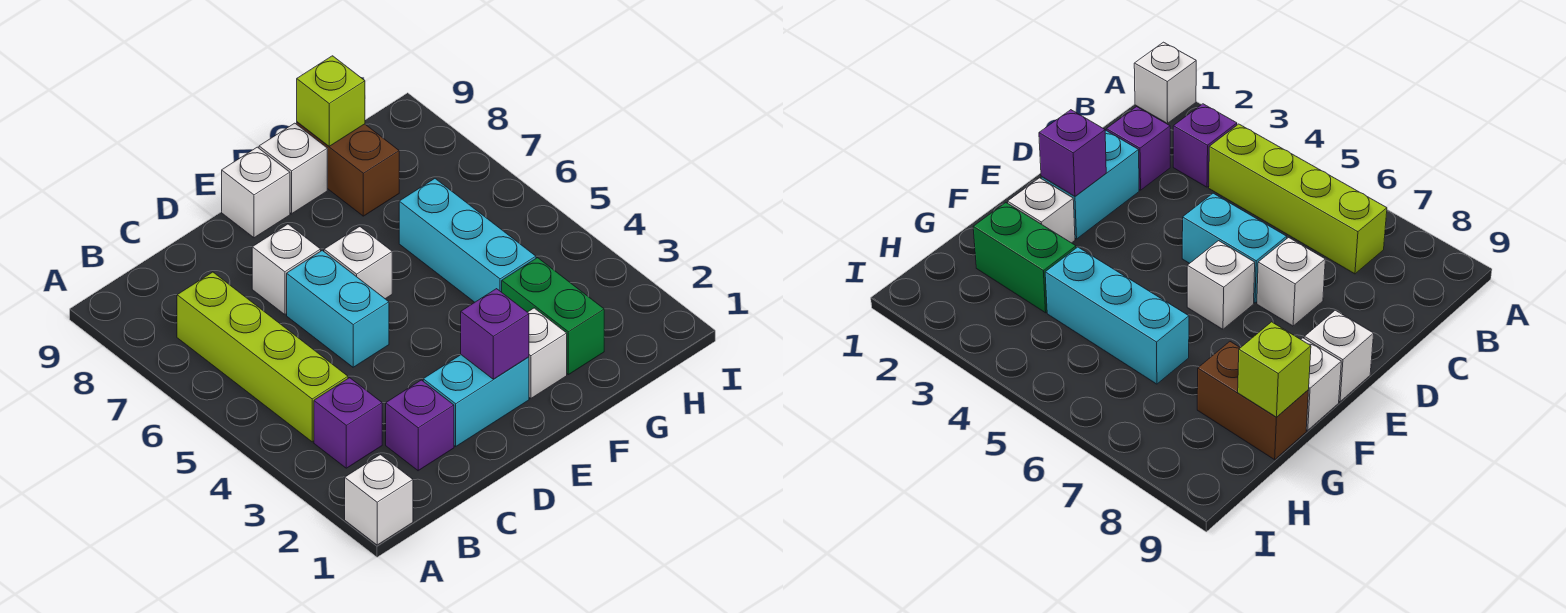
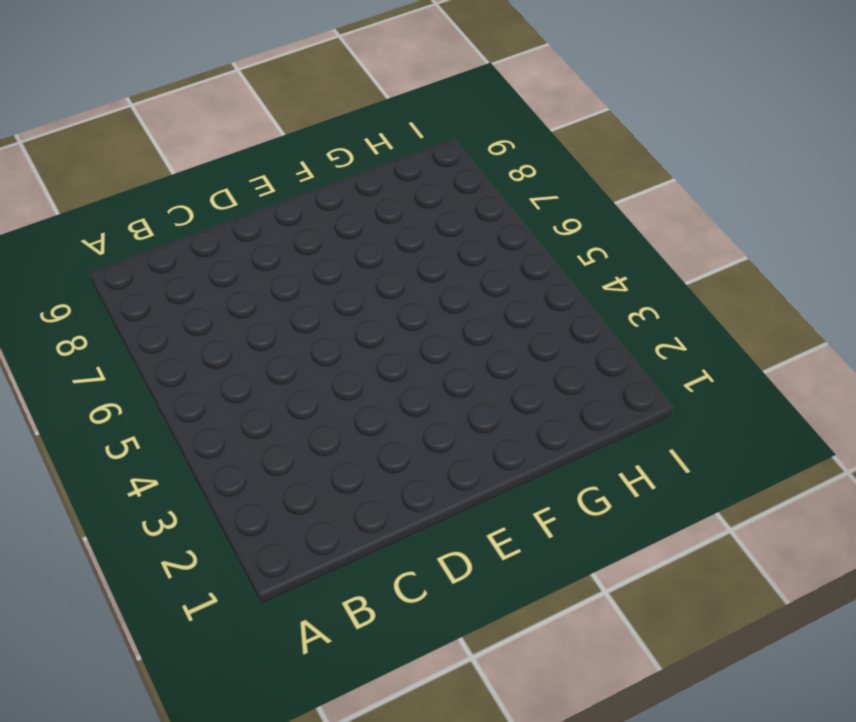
none -> white 1x1 brick [345,455,413,545]
none -> purple 1x1 brick [314,378,382,468]
none -> lime 1x4 brick [177,272,348,442]

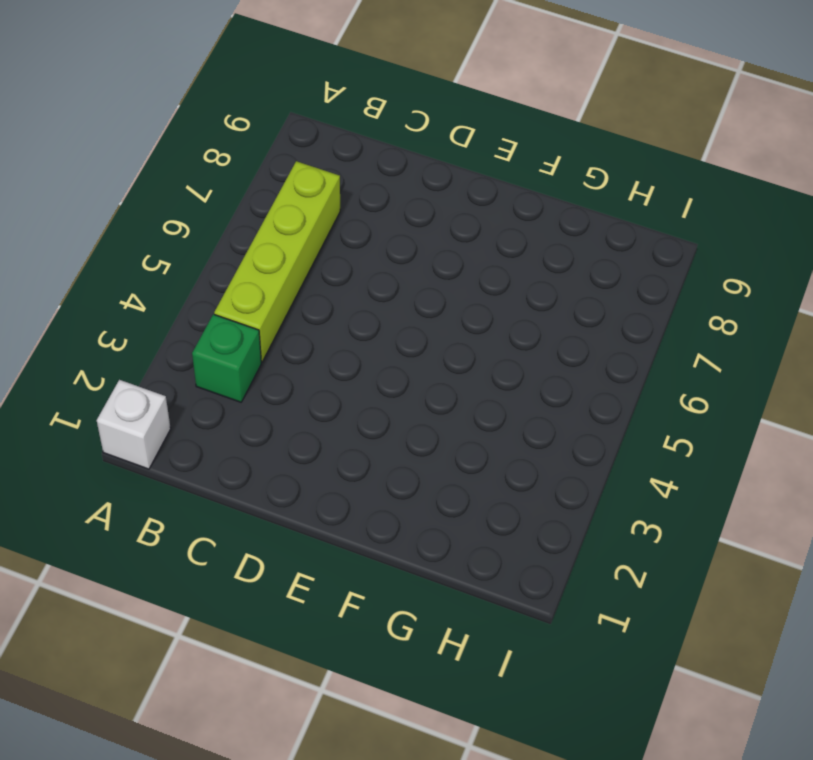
green 1x1 brick [192,314,261,402] -> purple 1x1 brick [314,378,382,468]
none -> purple 1x1 brick [386,380,454,471]
none -> cyan 1x2 brick [423,355,529,446]
none -> cyan 1x2 brick [287,250,389,367]

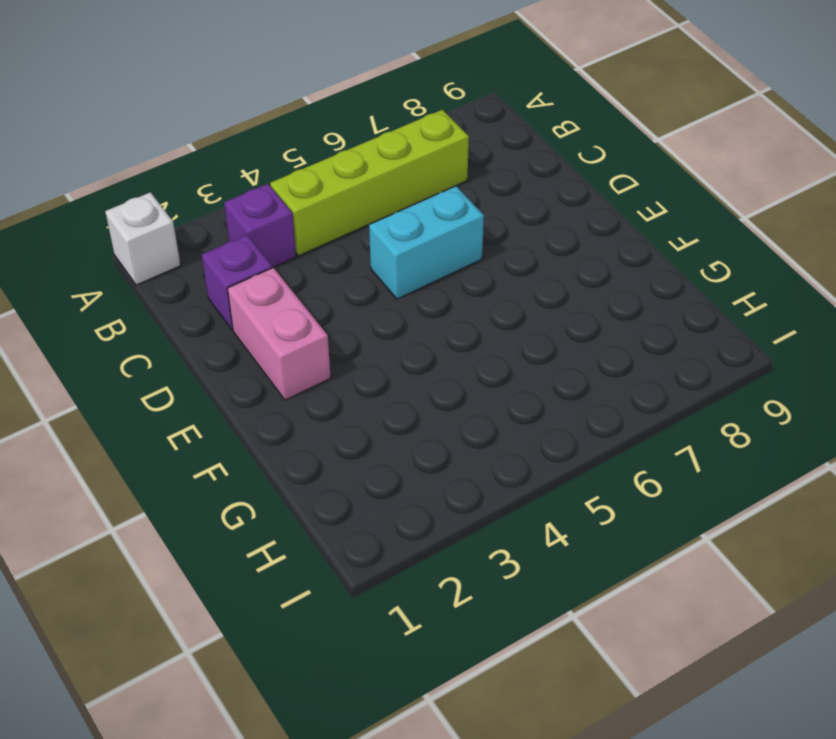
pink 1x2 brick [227,268,331,400] -> cyan 1x2 brick [423,355,529,446]
none -> white 1x1 brick [252,224,321,315]
none -> white 1x1 brick [324,227,392,299]
none -> white 1x1 brick [222,147,290,238]

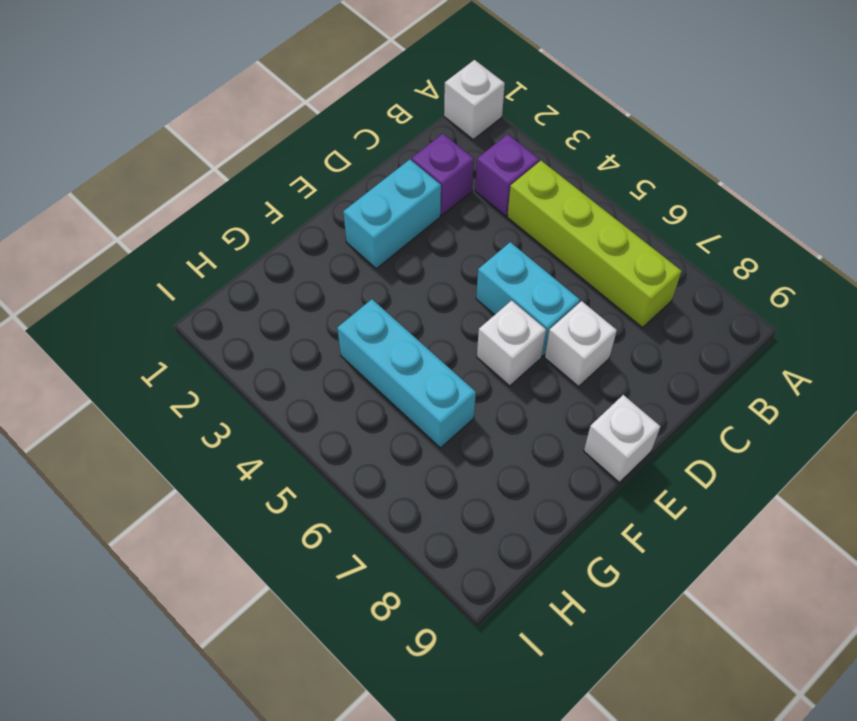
none -> white 1x1 brick [528,308,567,399]
none -> white 1x1 brick [259,123,327,214]
none -> green 1x2 brick [502,258,604,375]

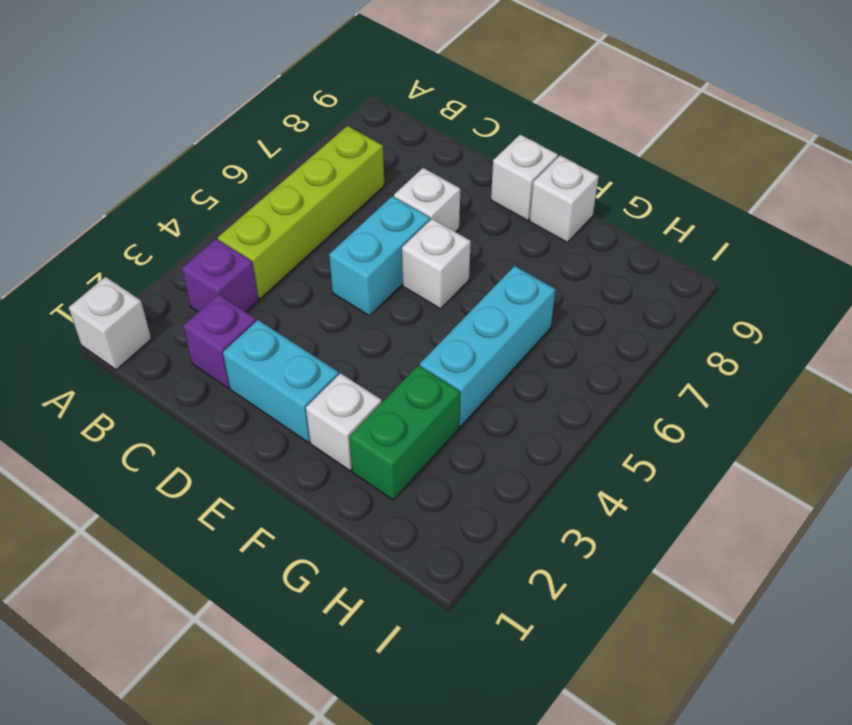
none -> brown 1x2 brick [297,122,399,216]
none -> purple 1x1 brick [461,289,529,379]
none -> lime 1x1 brick [297,56,365,146]

